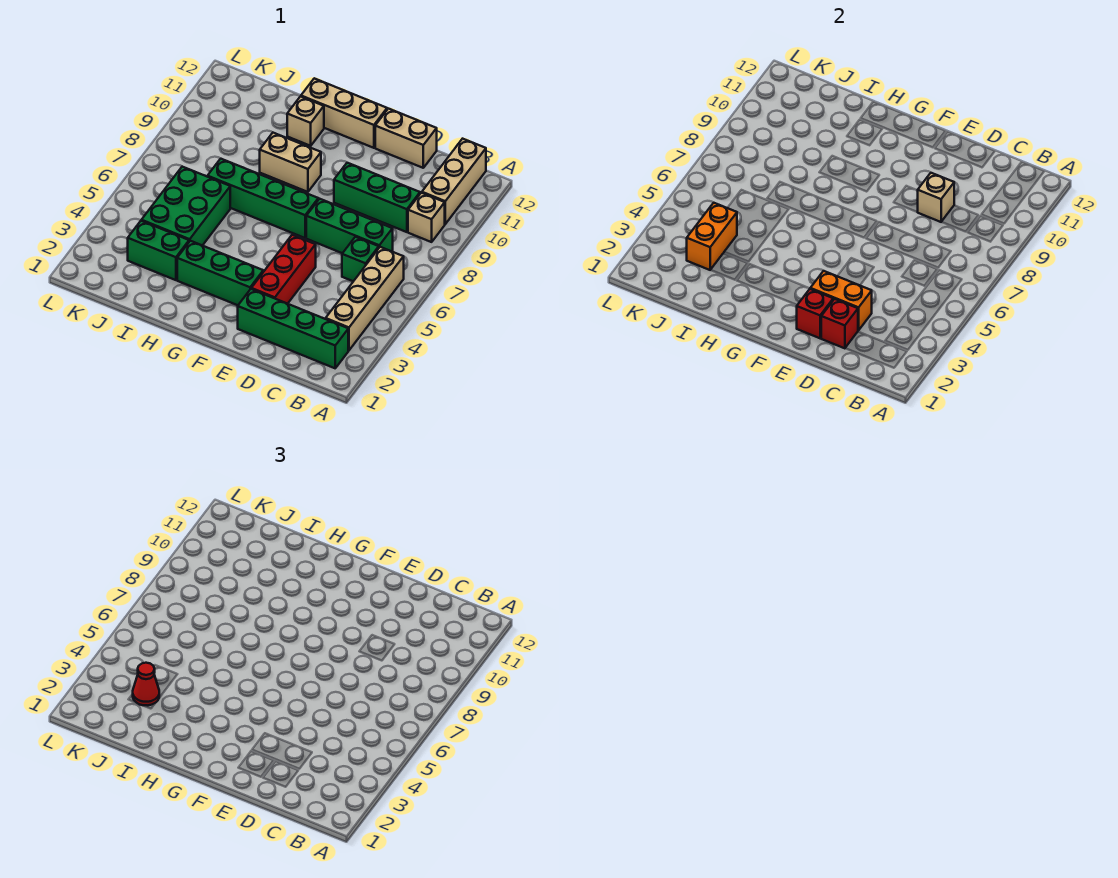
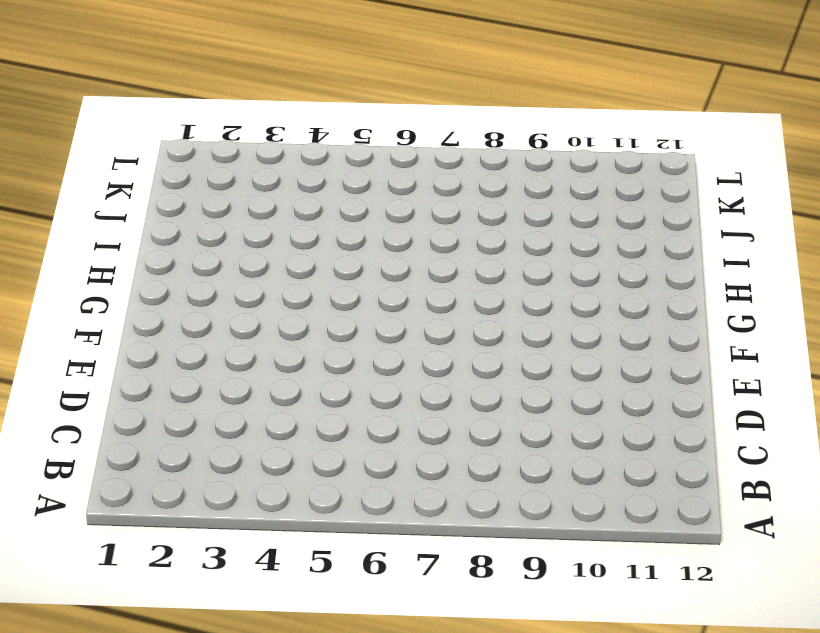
none -> green 1x4 brick [238,289,348,368]
none -> tan 1x4 brick [326,247,404,350]
none -> tan 1x1 brick [408,193,445,242]

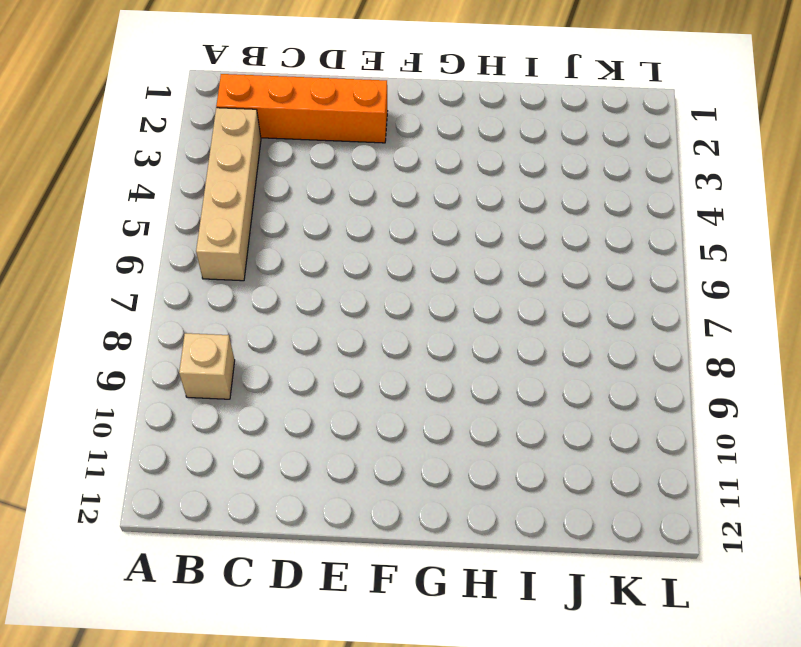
orange 1x4 brick [216,74,387,143] -> green 1x4 brick [238,289,348,368]
none -> tan 1x3 brick [422,139,486,224]
none -> green 1x1 brick [342,237,379,281]
none -> green 1x3 brick [306,199,393,253]

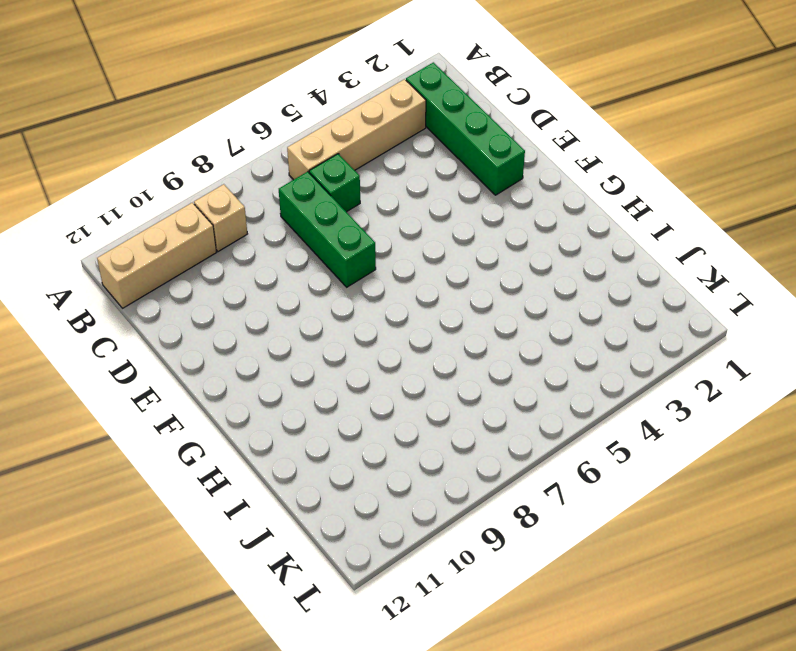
none -> green 1x3 brick [334,163,420,232]
none -> tan 1x2 brick [375,109,437,168]
none -> red 1x3 brick [251,235,316,304]

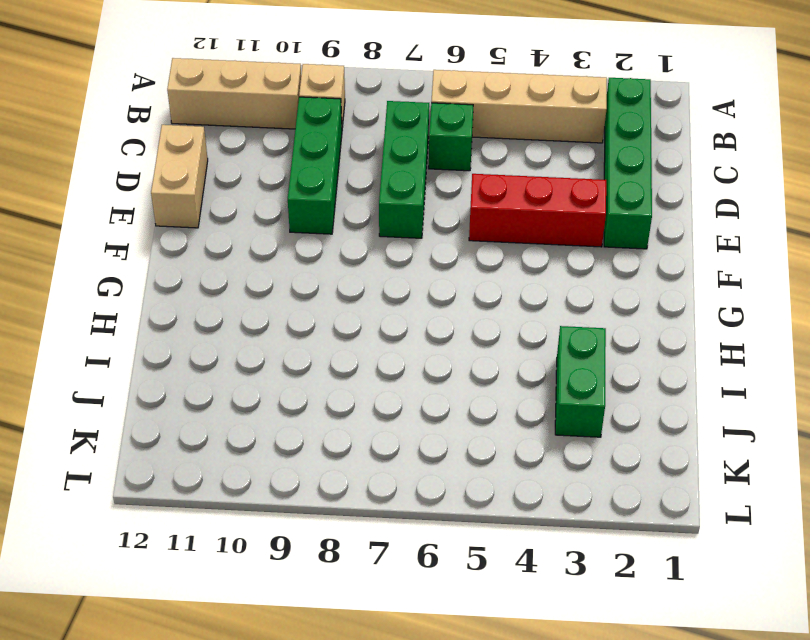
none -> green 1x3 brick [177,241,263,305]
none -> green 1x4 brick [207,159,318,238]
none -> tan 1x3 brick [301,78,387,148]

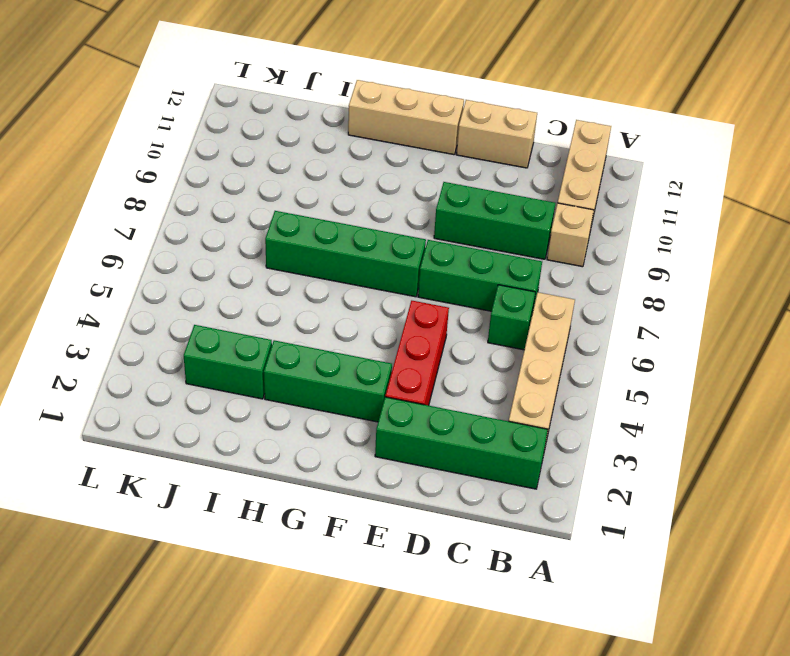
none -> tan 1x2 brick [260,133,321,192]
none -> tan 1x1 brick [287,96,324,146]
none -> green 2x3 brick [141,167,230,246]

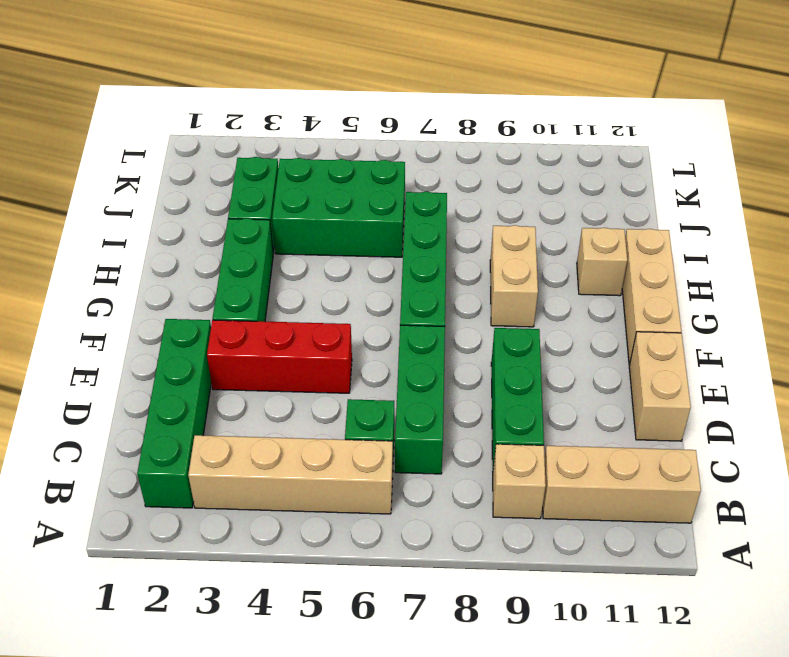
none -> red 1x1 brick [821,299,858,348]
none -> orange 1x2 brick [810,271,872,330]
none -> tan 1x1 brick [918,173,954,222]

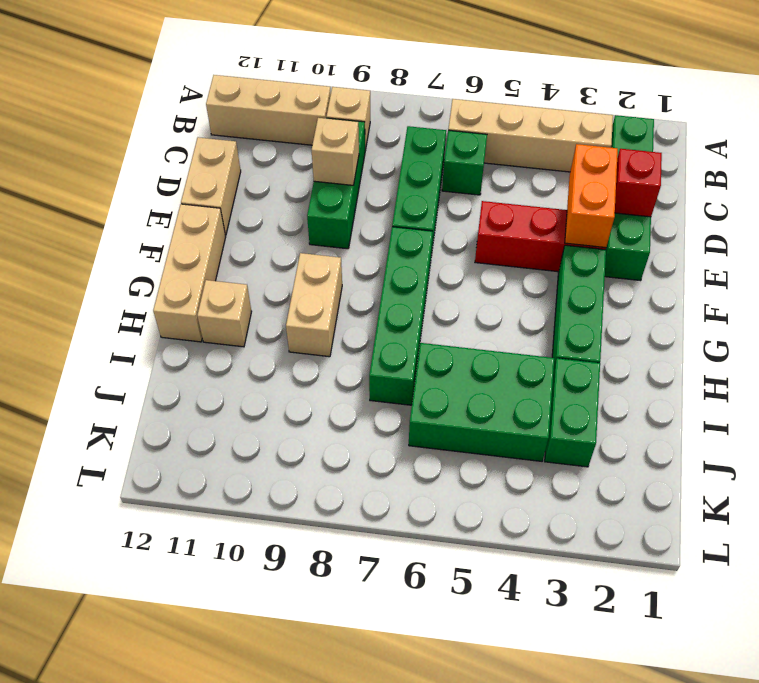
none -> red 1x1 brick [797,289,833,338]
none -> orange 1x2 brick [687,203,737,270]
none -> red 1x1 cone [133,663,159,706]

